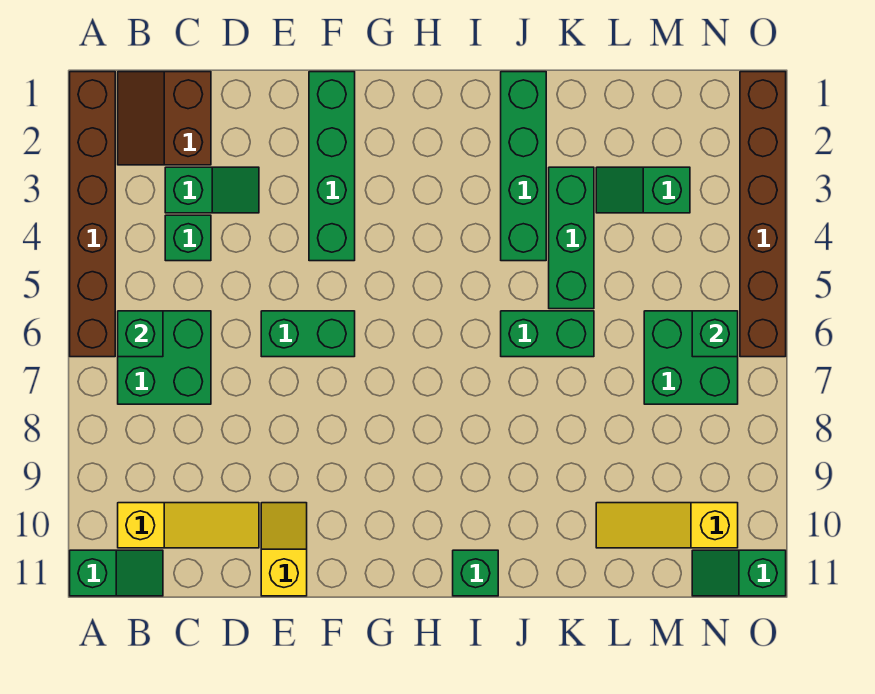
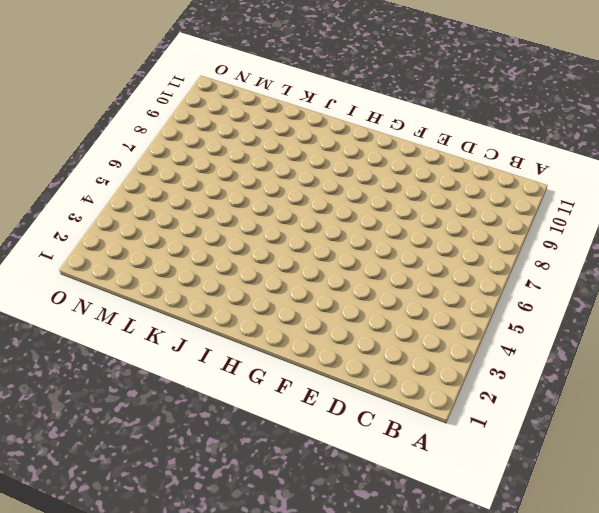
none -> brown 1x6 brick [70,72,115,357]
none -> green 1x2 slope [70,550,163,596]
none -> brown 2x2 slope [118,72,211,165]

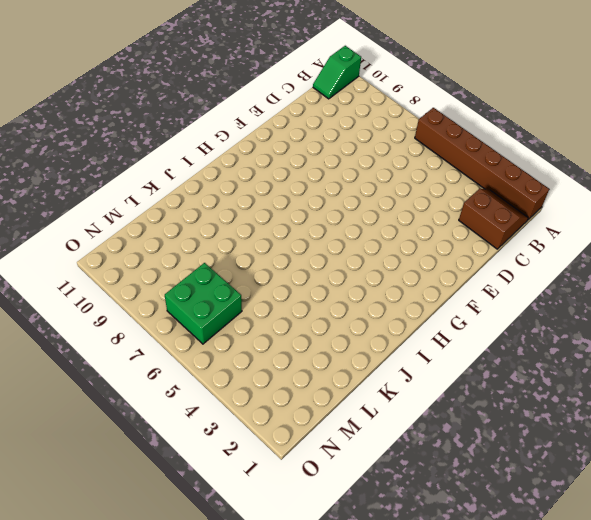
none -> green 2x2 brick [118,311,211,404]
none -> yellow 1x3 slope [118,503,259,548]
none -> green 1x2 slope [165,167,259,213]

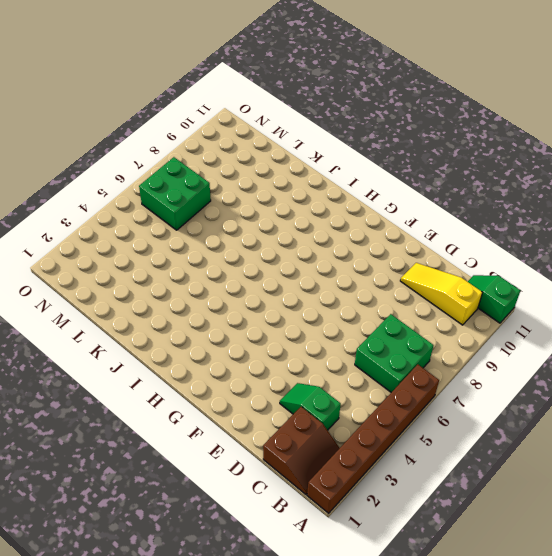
none -> green 1x1 brick [165,215,211,261]
none -> green 1x2 brick [261,311,355,357]
none -> yellow 1x2 slope [261,503,307,596]

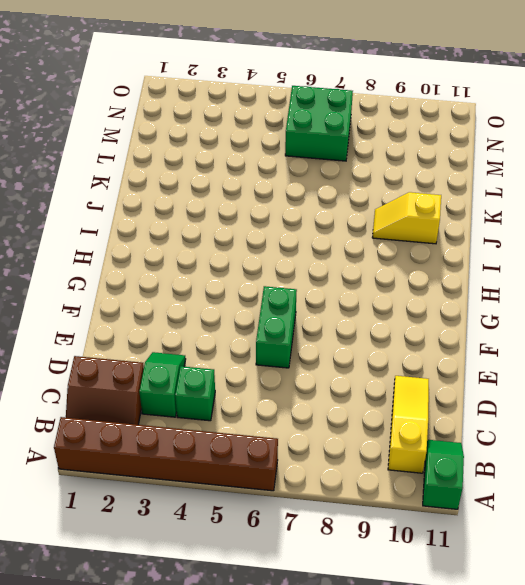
yellow 1x2 slope [372,192,441,244] -> yellow 1x2 slope moved to [261,503,307,596]
none -> green 2x2 brick [118,311,211,404]
none -> green 1x4 brick [309,72,355,261]
none -> green 1x1 brick [453,550,498,596]

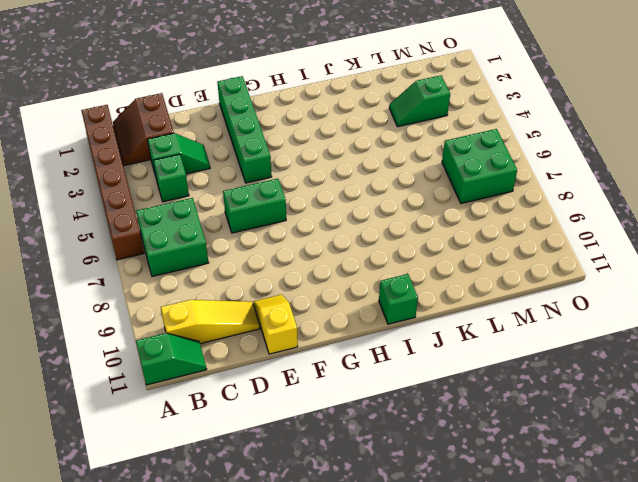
none -> green 1x4 brick [501,72,546,261]
none -> green 1x2 brick [501,311,594,357]
none -> green 1x3 brick [549,167,594,309]

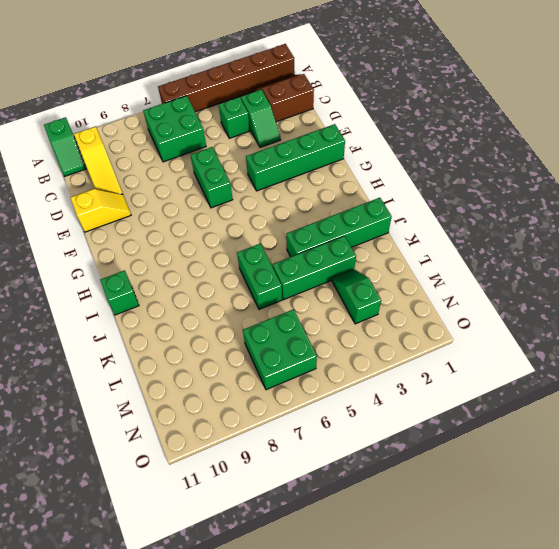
none -> yellow 1x3 slope [596,503,738,548]
none -> green 1x2 slope [692,550,786,596]
none -> brown 1x6 brick [740,72,786,357]

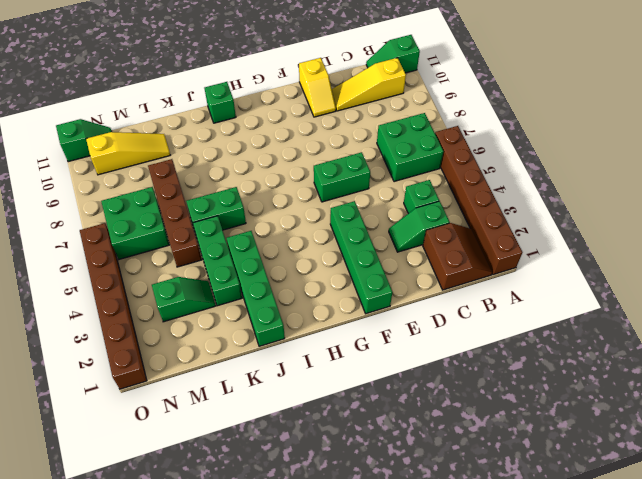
brown 1x4 brick [148,159,202,267] -> none
none -> green 1x1 brick [118,311,163,357]
none -> green 1x1 brick [692,311,738,357]

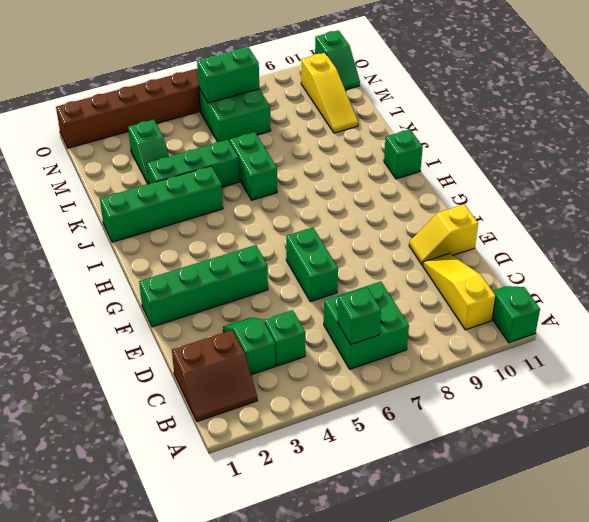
green 1x2 brick [197,47,259,103] -> green 1x1 brick [692,311,738,357]
none -> brown 1x6 brick [70,72,115,357]

